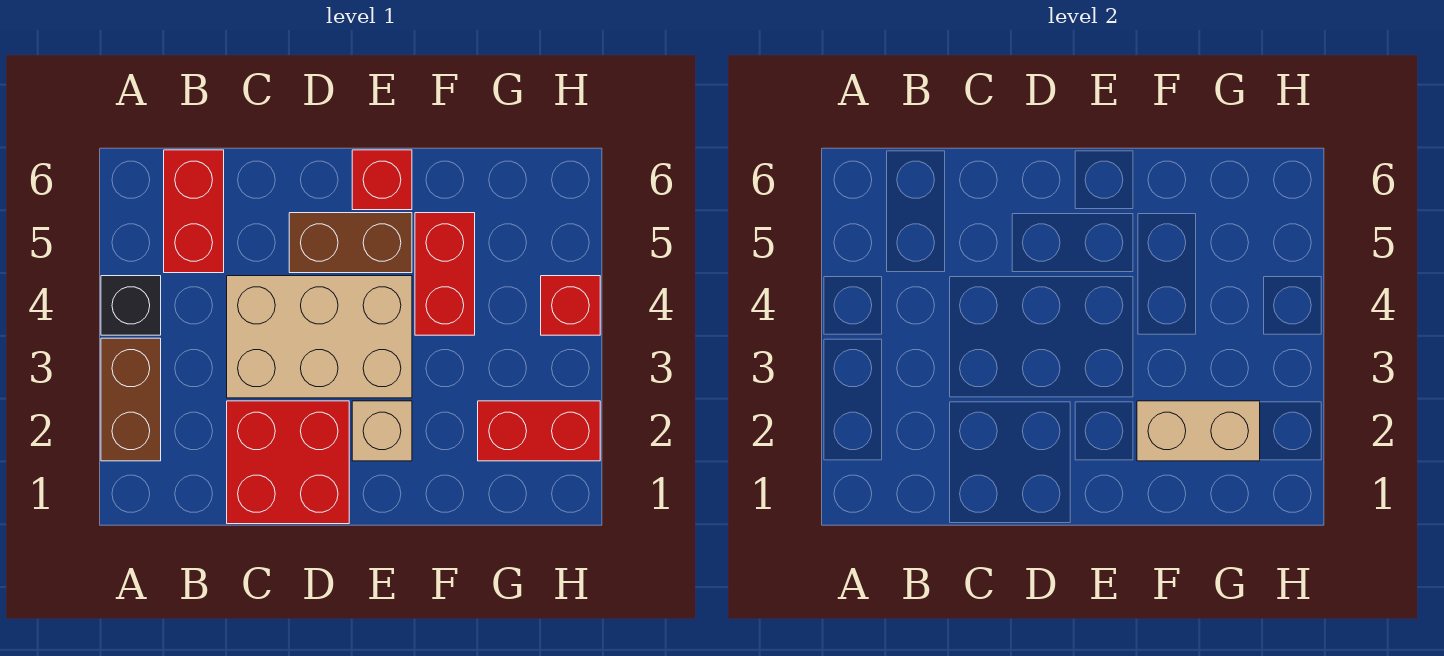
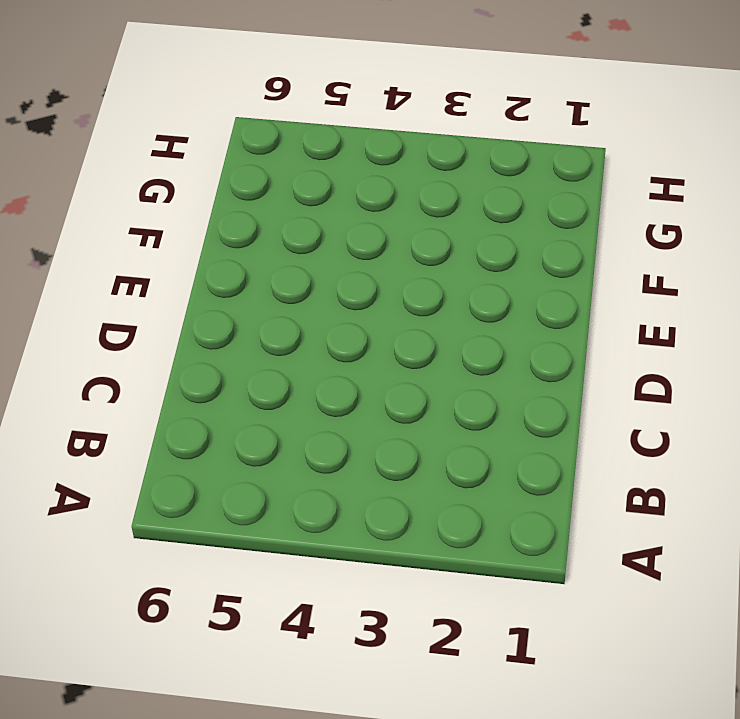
none -> brown 1x2 brick [101,338,161,461]
none -> black 1x1 brick [101,276,161,335]
none -> red 1x2 brick [164,150,224,273]

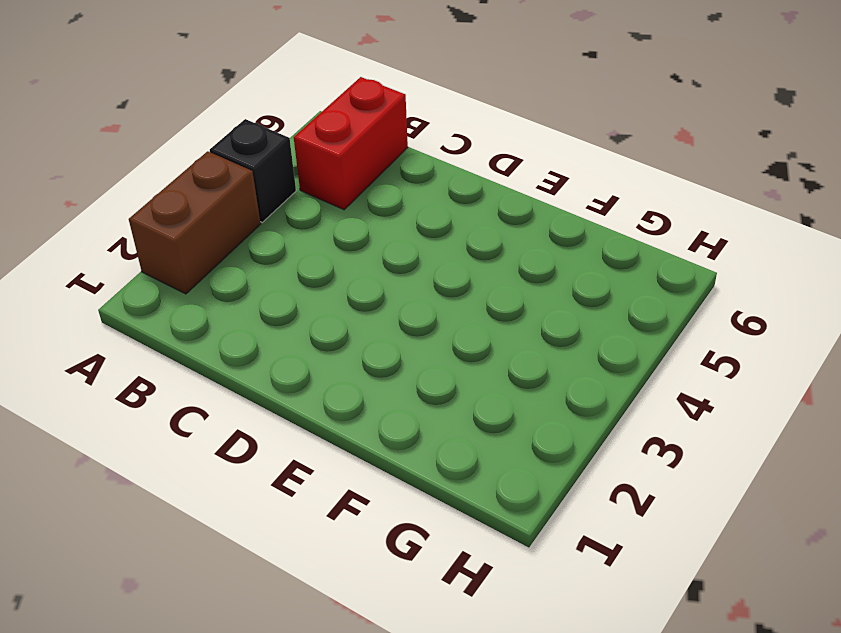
none -> red 2x2 brick [227,401,349,524]
none -> tan 2x3 brick [227,276,412,398]
none -> brown 1x2 brick [289,213,412,273]

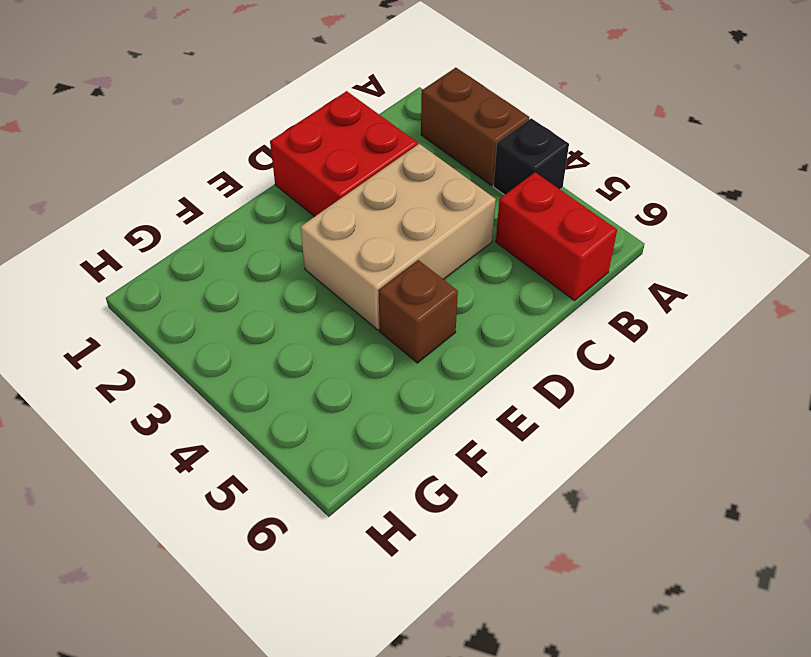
brown 1x1 brick [378,260,458,363] -> brown 1x2 brick [289,213,412,273]
none -> tan 1x1 brick [352,401,412,461]
none -> red 1x1 brick [352,150,412,210]
none -> red 1x2 brick [415,213,475,335]

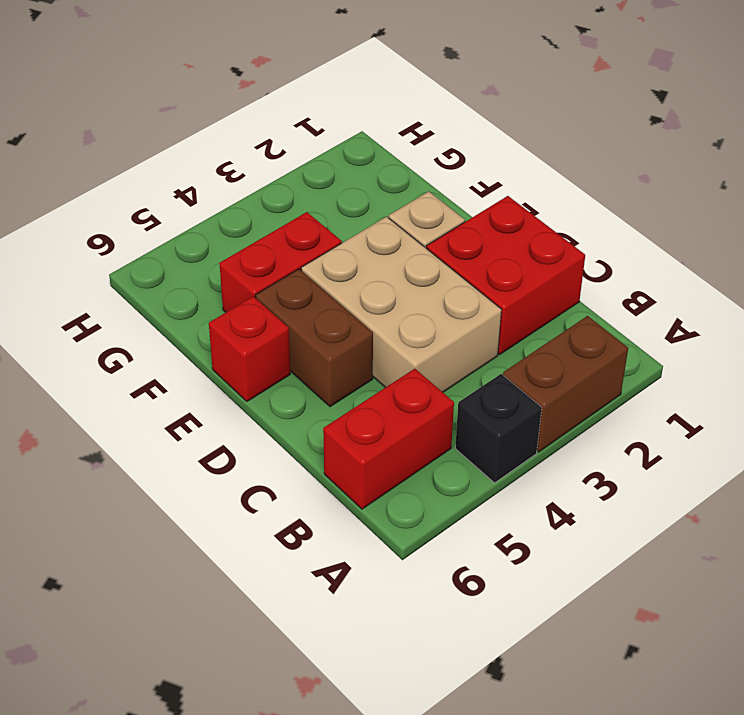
none -> red 1x2 brick [478,401,600,461]
none -> red 1x1 brick [541,276,600,335]
none -> tan 1x2 brick [1137,401,1260,461]

